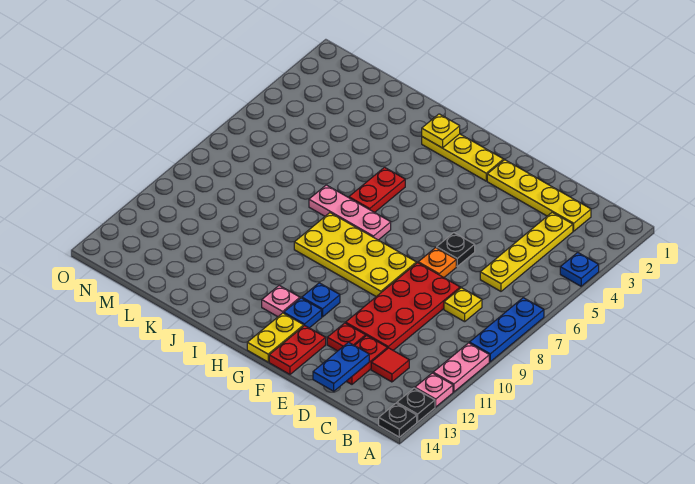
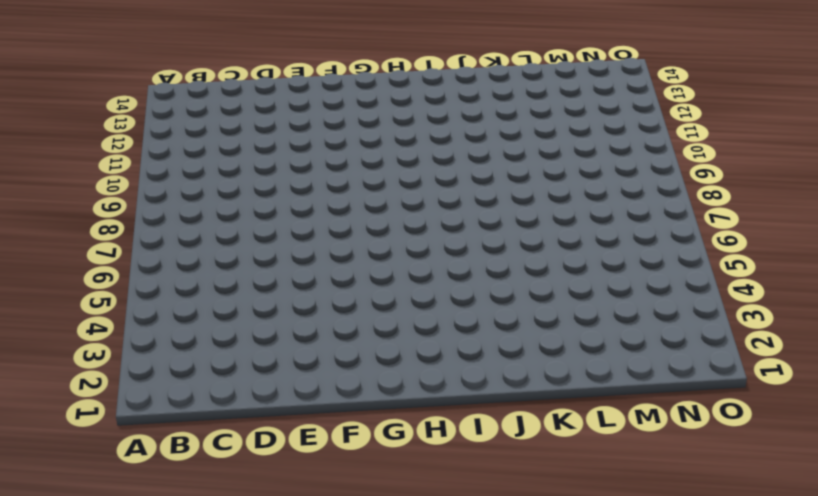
none -> blue 1x1 plate [560,252,599,286]
none -> blue 1x3 plate [470,298,544,362]
none -> pink 1x2 plate [433,343,489,392]

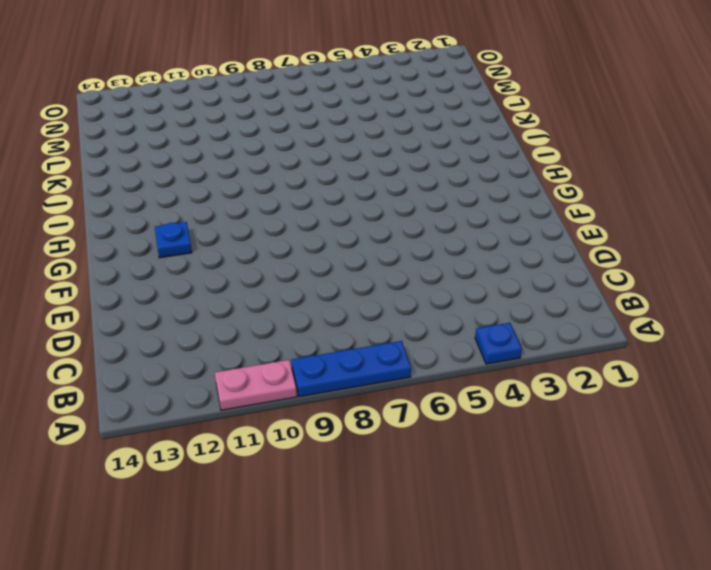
none -> pink 1x1 plate [415,373,453,407]
none -> black 1x1 plate [397,388,435,422]
none -> black 1x1 plate [379,403,417,437]

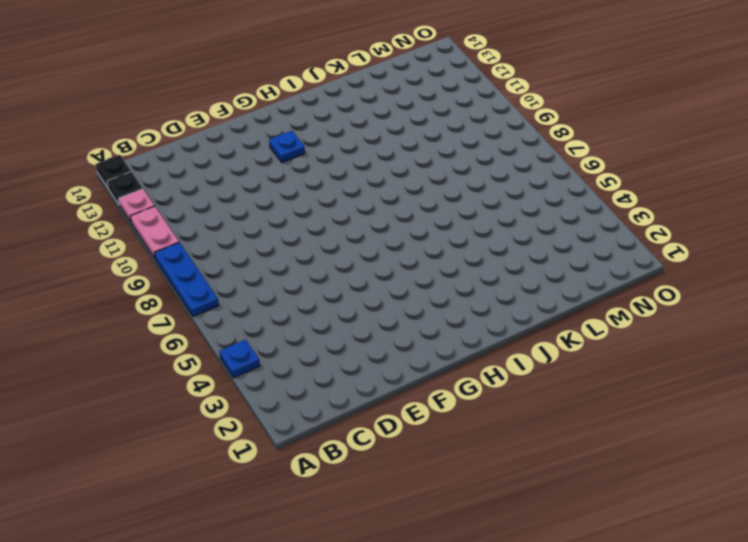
none -> yellow 1x4 plate [487,160,591,231]
none -> yellow 1x4 plate [480,212,573,291]
none -> yellow 1x1 plate [444,288,482,322]

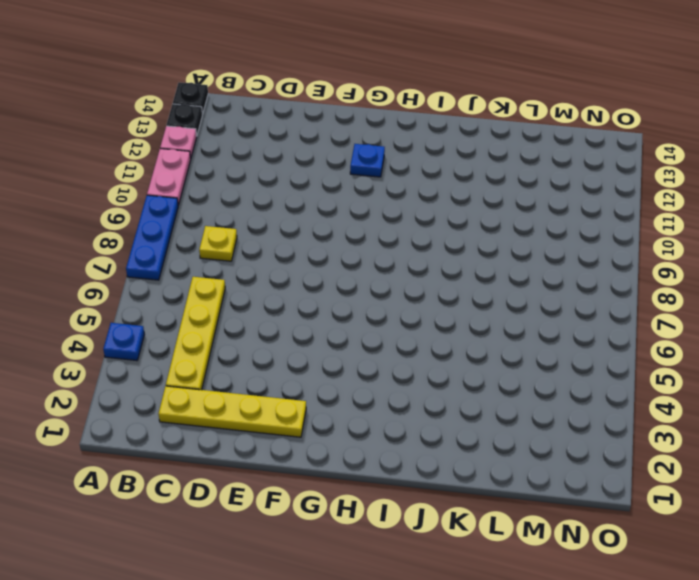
none -> red 1x1 tile [371,348,409,382]
none -> red 2x4 plate [346,263,460,350]
none -> red 1x2 plate [346,335,387,384]

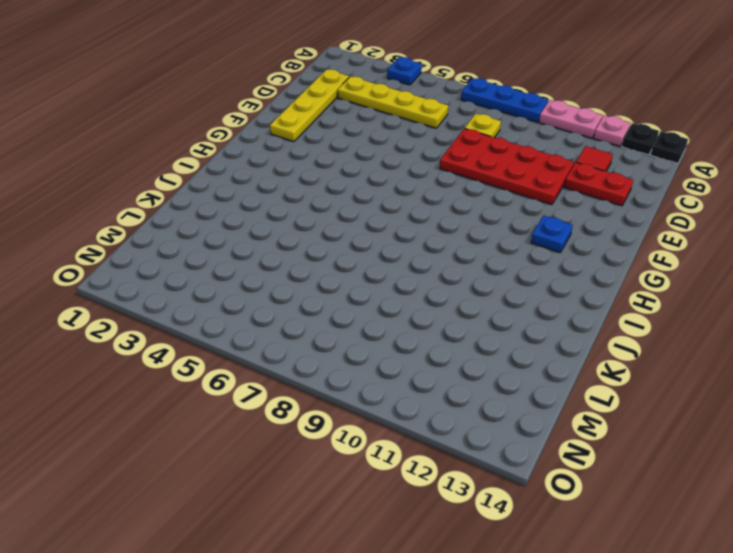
none -> black 1x1 plate [437,233,475,266]
none -> orange 1x1 plate [418,248,456,277]
none -> red 1x1 plate [327,323,366,351]

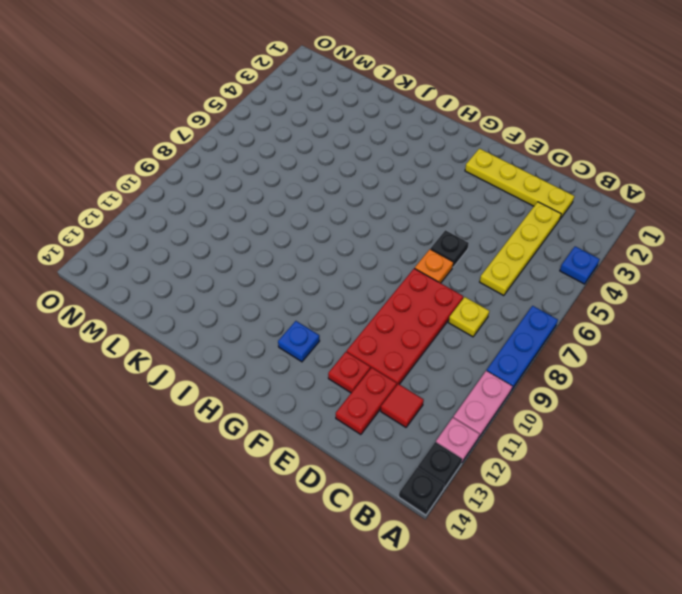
none -> yellow 2x4 plate [294,213,416,297]
none -> red 1x2 plate [269,326,326,374]
none -> yellow 1x3 plate [422,134,504,181]

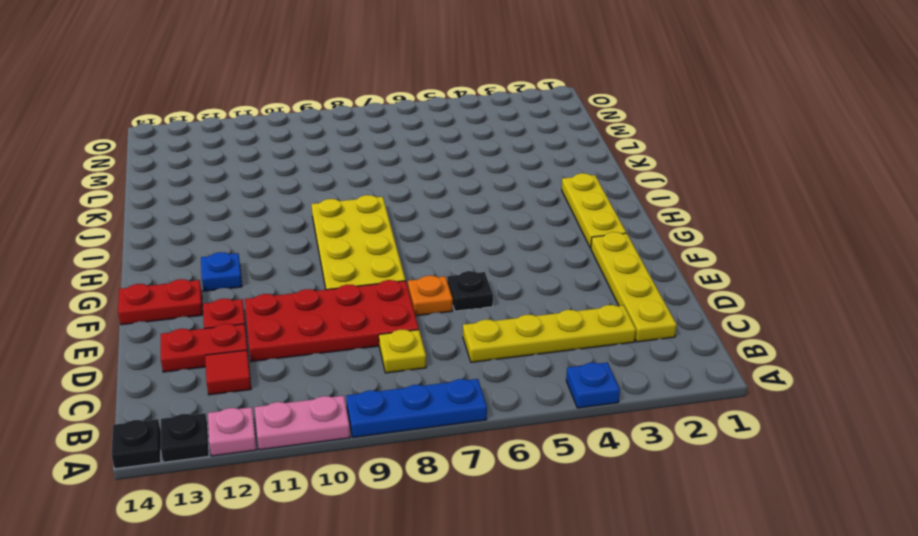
none -> blue 1x1 plate [302,283,340,317]
none -> yellow 1x2 plate [247,313,304,362]
none -> pink 1x3 plate [309,185,391,240]

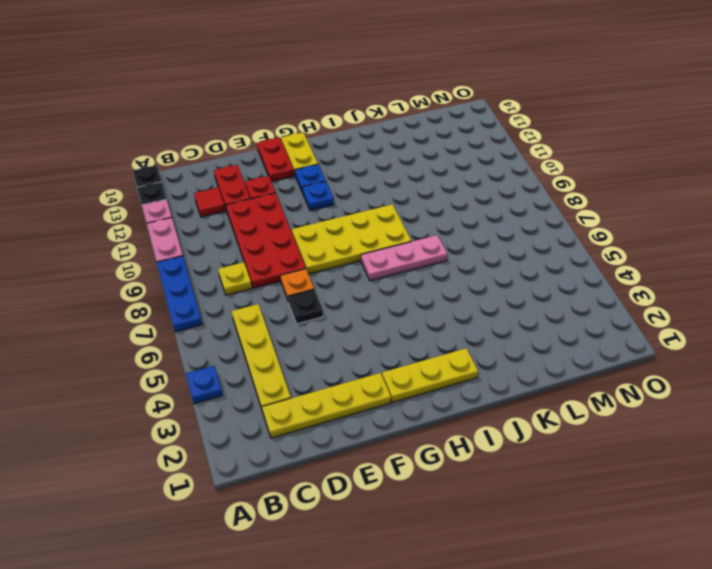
none -> pink 1x1 plate [262,286,300,317]
none -> red 1x2 plate [349,167,405,213]
none -> blue 1x2 plate [313,342,369,391]

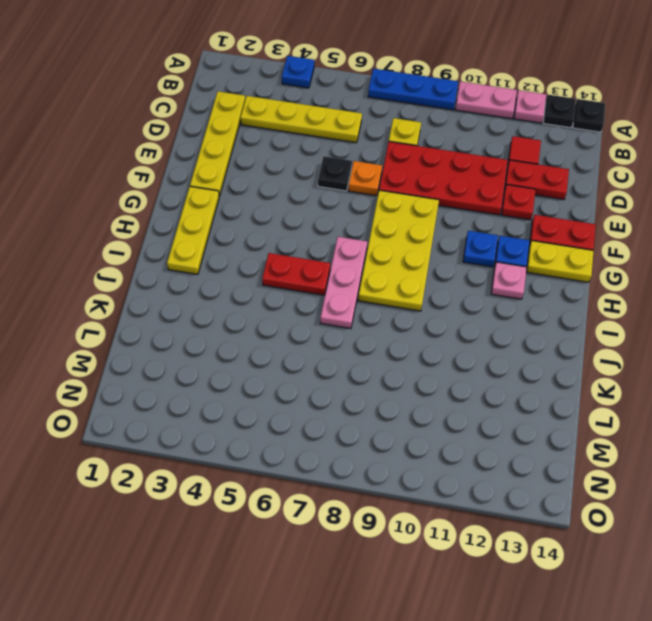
none -> blue 1x2 plate [313,342,369,391]
none -> yellow 1x1 plate [422,114,460,148]

